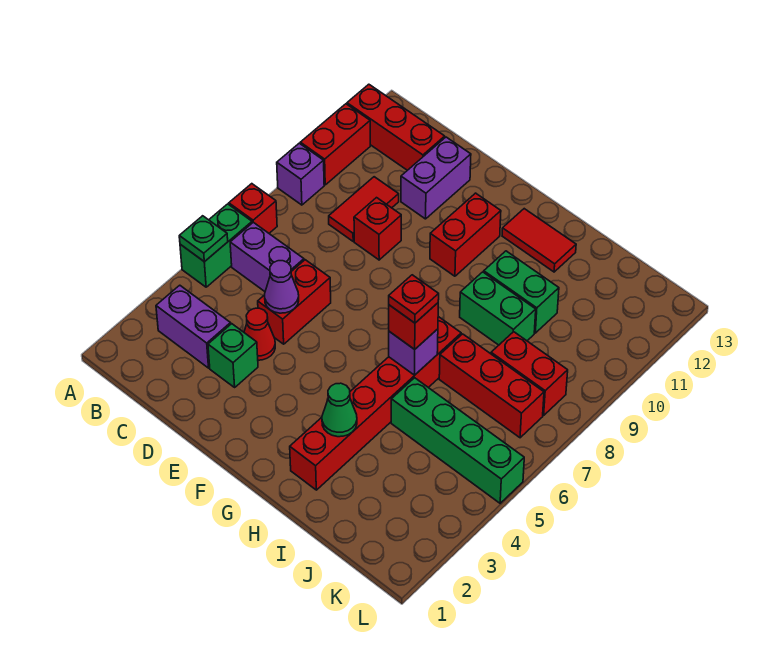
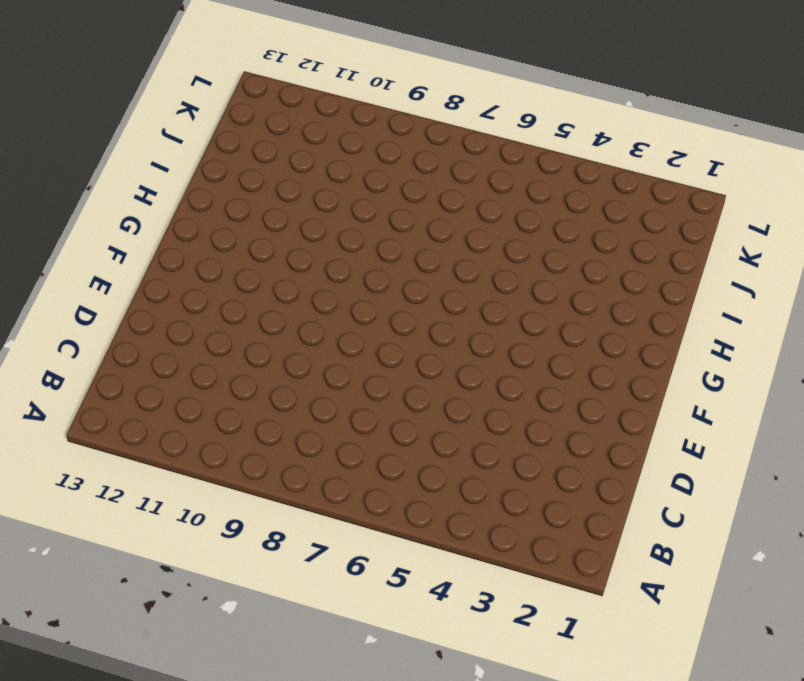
none -> green 1x2 brick [180,204,252,287]
none -> red 1x1 brick [229,184,277,233]
none -> purple 1x1 brick [277,143,324,205]

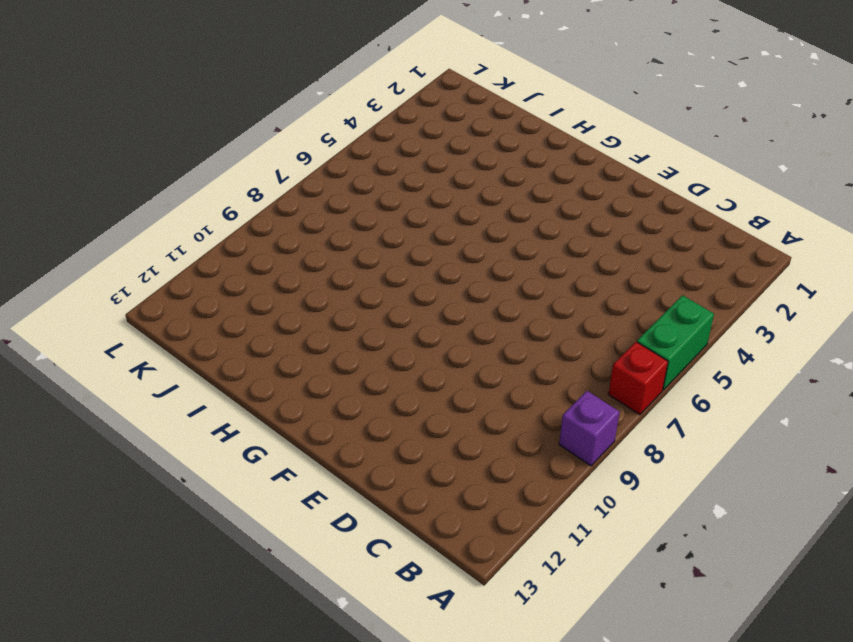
none -> red 1x2 brick [300,104,370,185]
none -> red 1x3 brick [347,84,445,170]
none -> purple 1x2 brick [156,285,231,368]

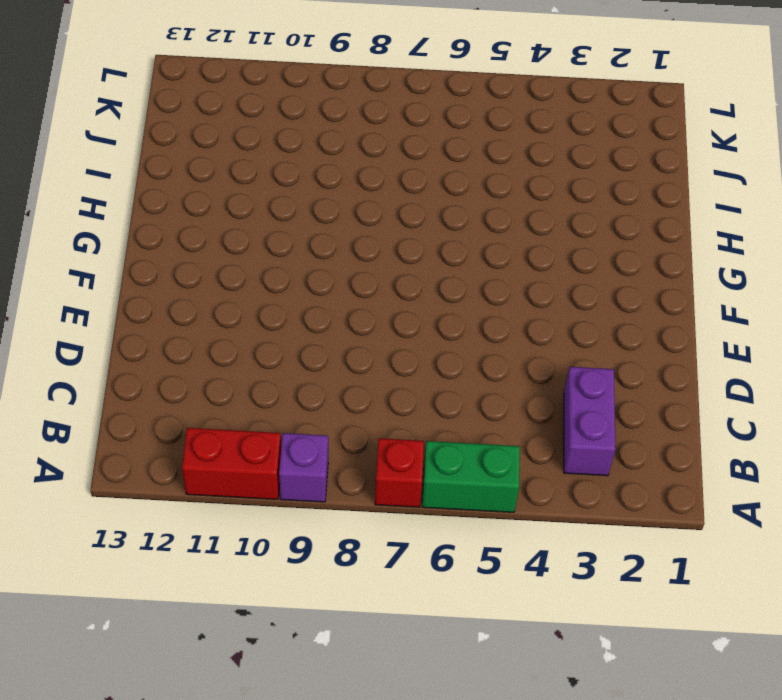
none -> red 1x3 brick [347,84,445,170]
none -> purple 1x2 brick [230,222,304,291]
none -> red 1x2 tile [329,177,399,241]

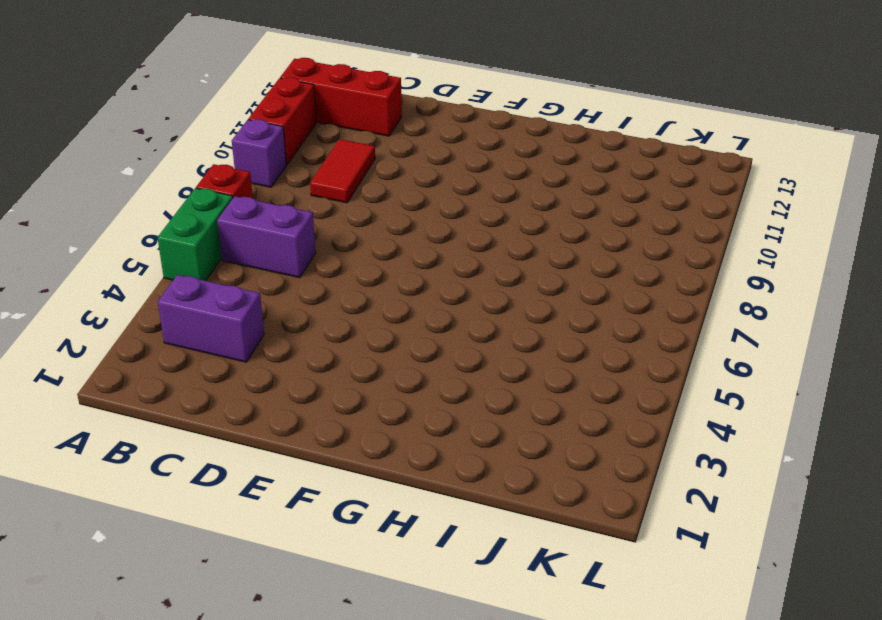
none -> green 1x1 brick [208,324,258,387]
none -> red 1x1 cone [244,308,275,360]
none -> red 1x2 brick [258,260,331,344]

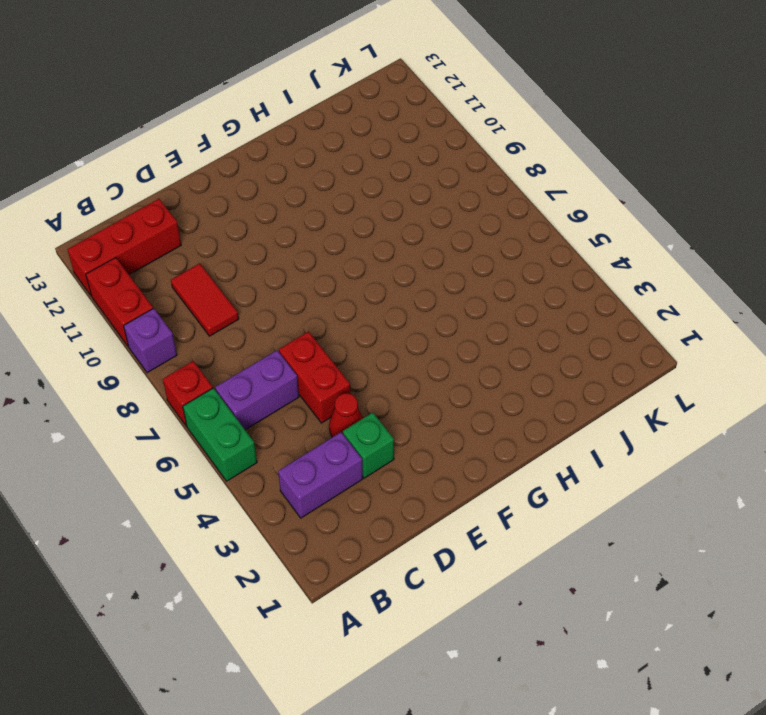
none -> red 1x1 brick [354,198,401,260]
none -> purple 1x2 brick [401,137,471,219]
none -> red 1x2 brick [430,193,501,276]

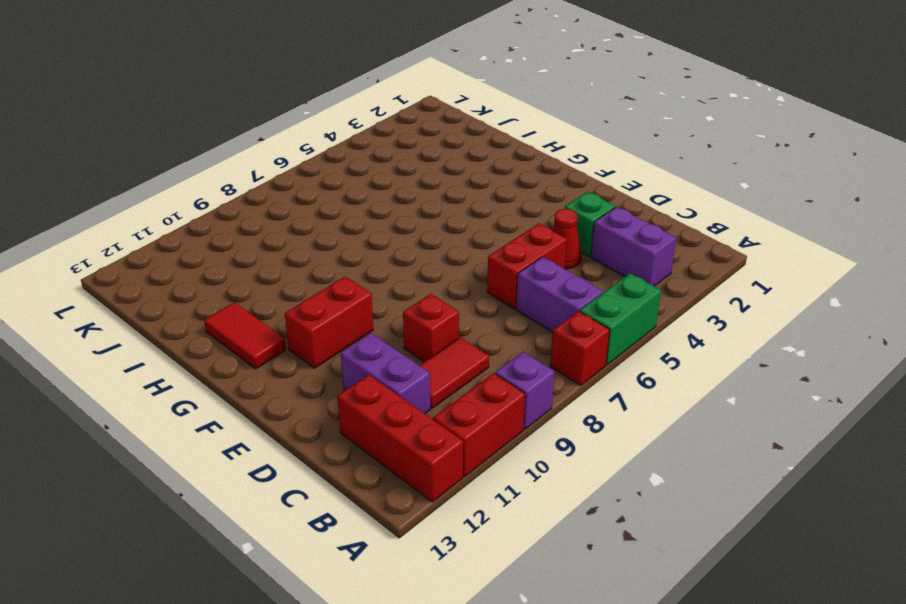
purple 1x2 brick [341,333,430,414] -> purple 1x2 brick turned to [401,137,471,219]
none -> red 1x6 brick [290,317,461,490]
none -> green 1x2 brick [460,272,536,345]
none -> green 1x2 brick [484,251,559,333]

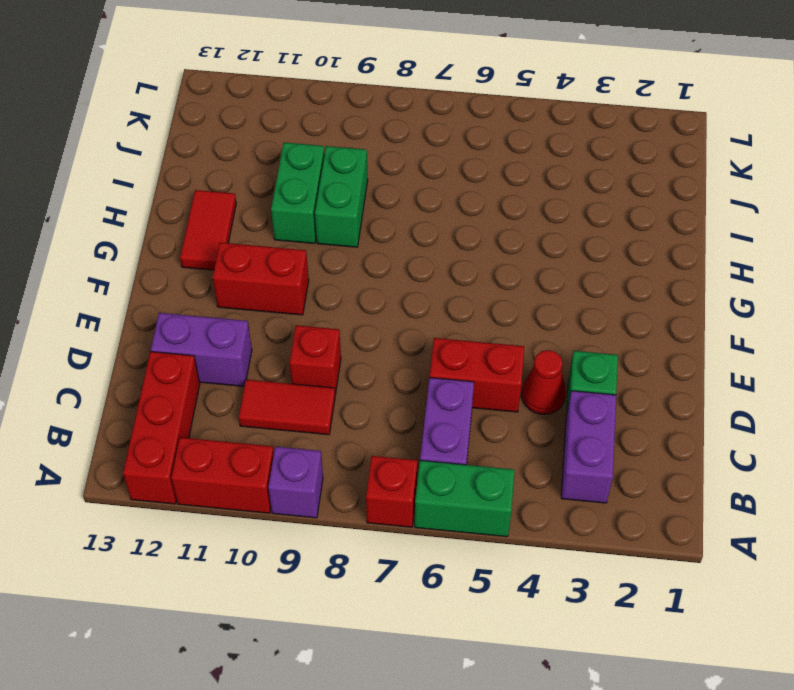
none -> red 1x6 brick [290,317,461,490]
none -> green 1x4 brick [391,378,524,503]
none -> red 1x3 brick [439,334,544,438]

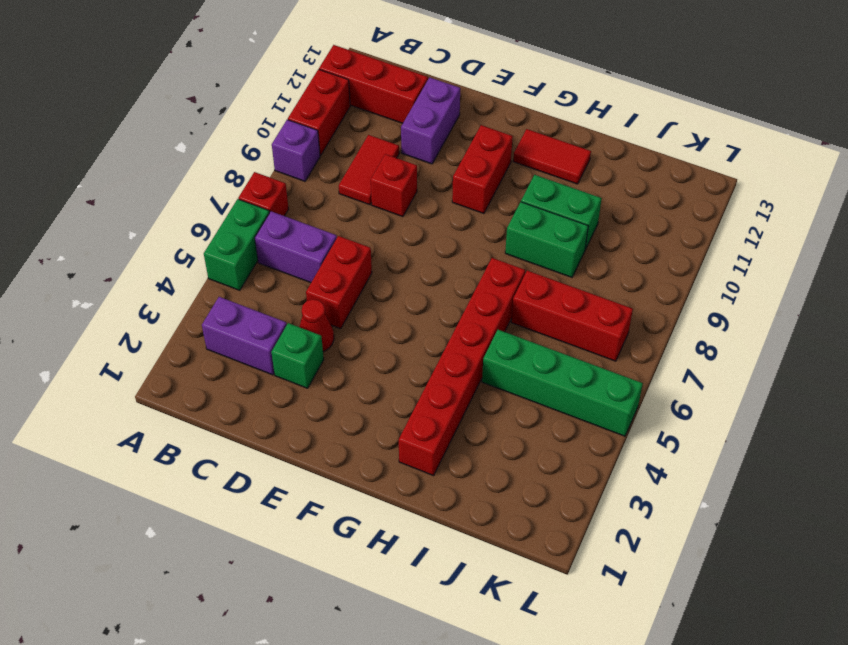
none -> red 1x2 brick [491,332,568,415]
none -> green 1x1 plate [179,216,228,262]
none -> purple 1x1 cone [265,261,299,313]

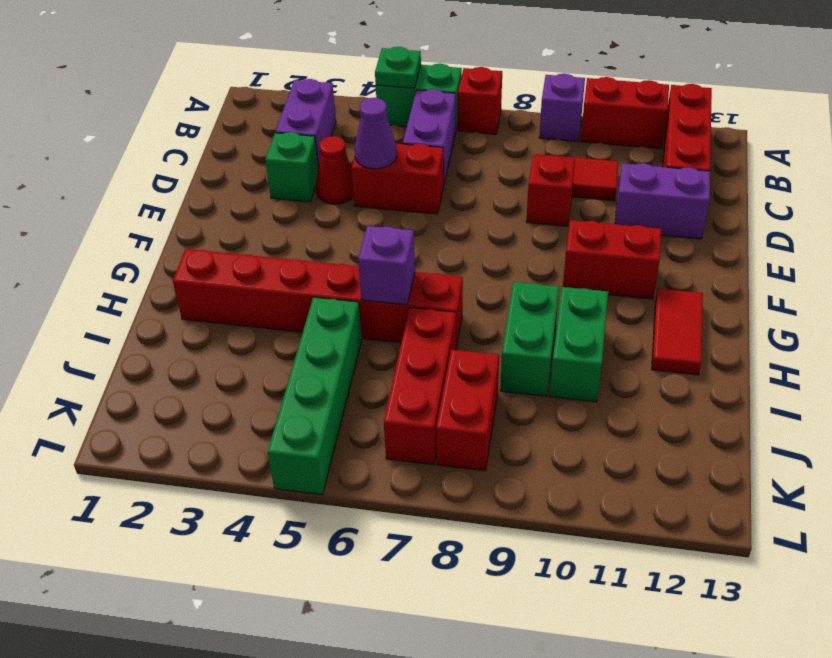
none -> green 1x1 cone [322,383,357,437]
none -> red 1x1 brick [389,303,438,349]
none -> red 1x1 plate [389,275,439,323]

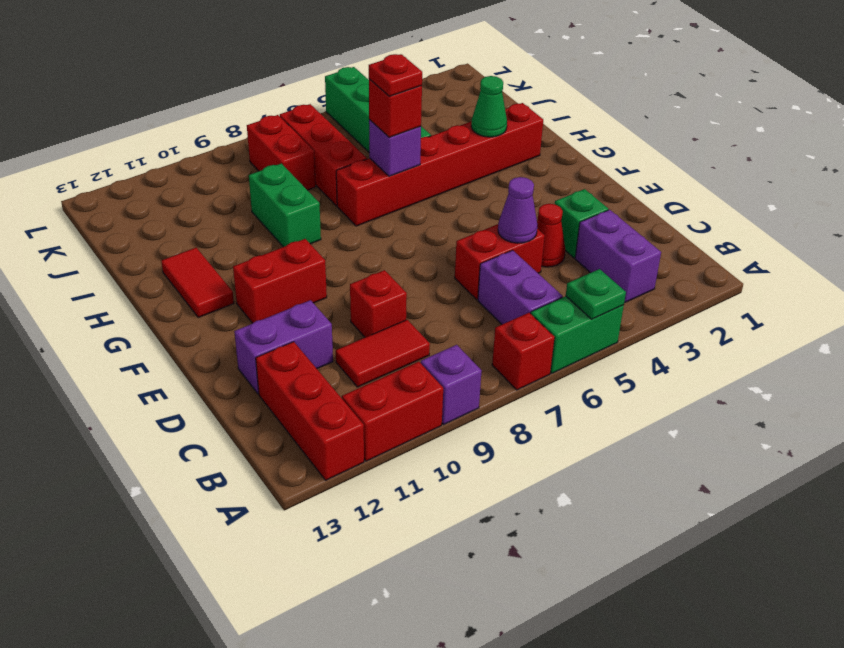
none -> green 1x2 brick [484,251,559,333]

